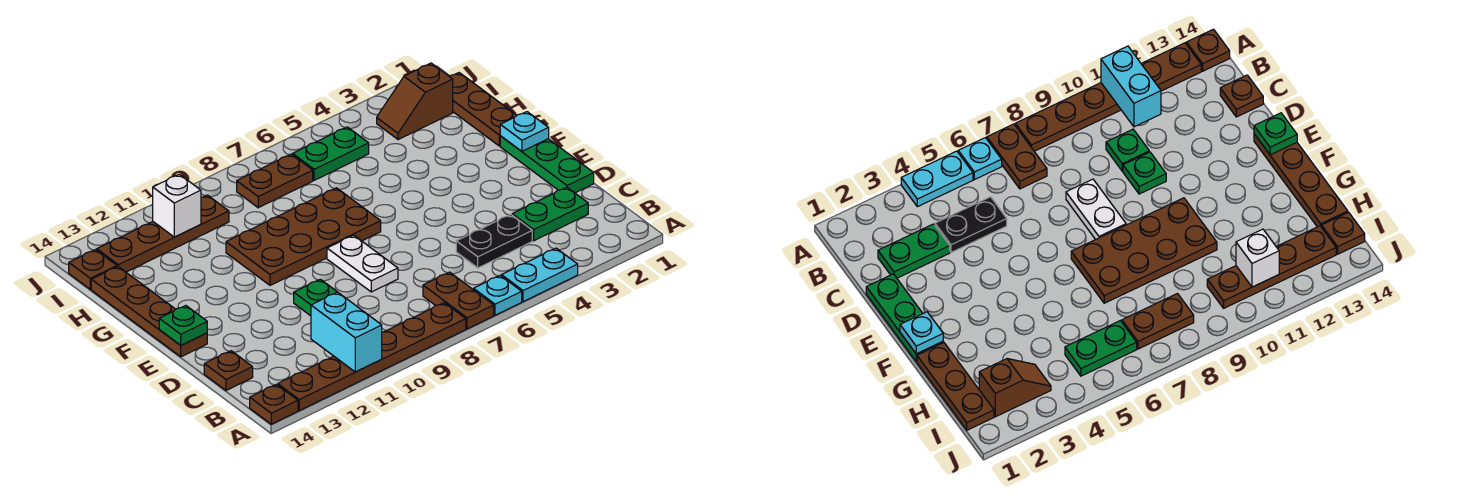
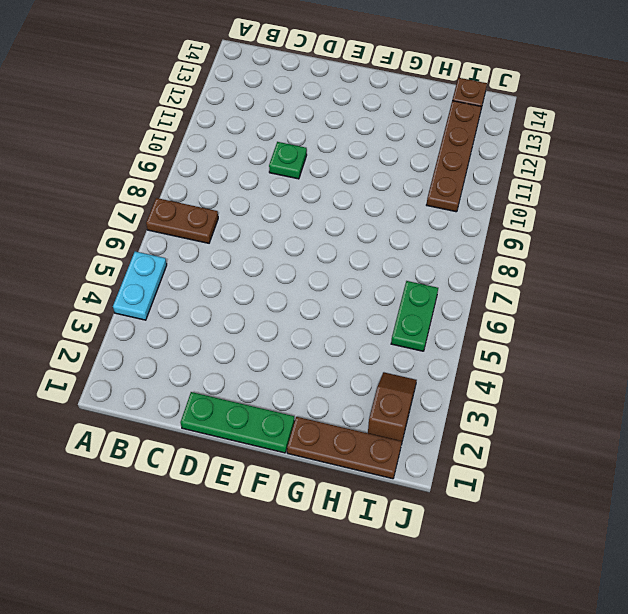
none -> cyan 1x1 plate [474,276,522,315]
none -> brown 1x6 plate [278,303,466,411]
none -> brown 1x1 plate [250,384,298,424]

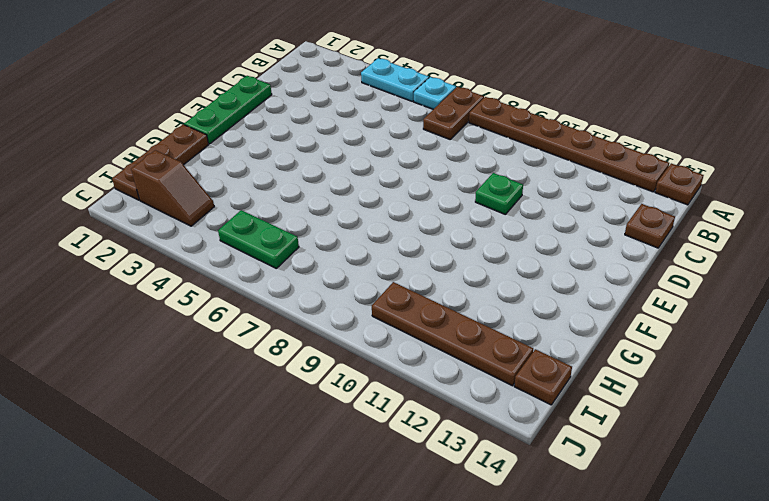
none -> green 1x2 plate [512,187,588,241]
none -> black 1x2 plate [456,215,532,268]
none -> green 1x1 plate [1106,129,1149,171]

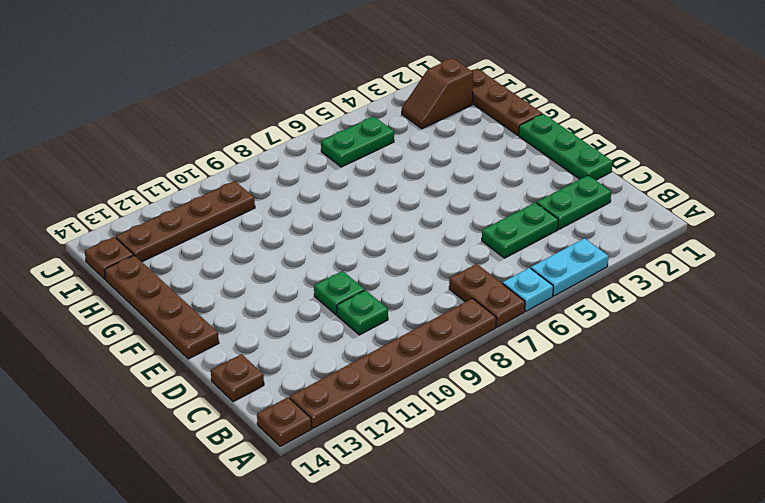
green 1x2 plate [482,203,558,258] -> black 1x2 plate [456,215,532,268]
none -> white 1x2 plate [327,235,398,292]
none -> brown 2x4 plate [226,188,381,285]
none -> brown 1x2 plate [237,154,313,208]

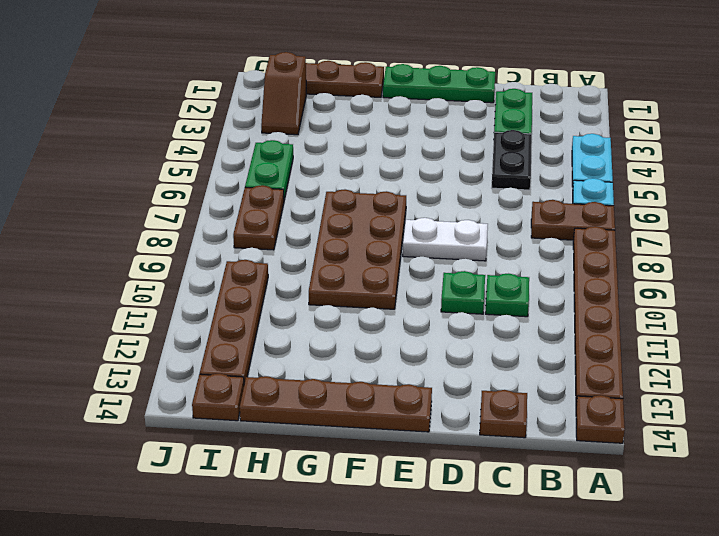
none -> cyan 1x2 brick [311,292,382,372]
none -> green 1x1 plate [159,306,207,345]
none -> cyan 1x1 plate [500,112,549,151]

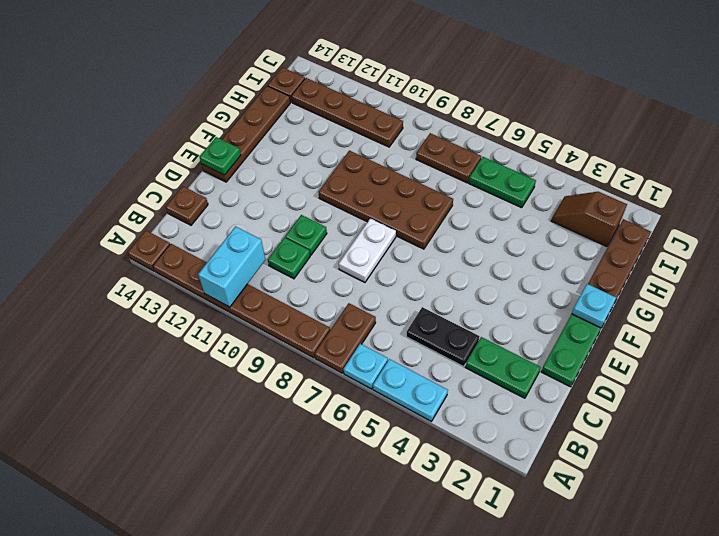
none -> white 1x1 brick [153,174,201,237]

